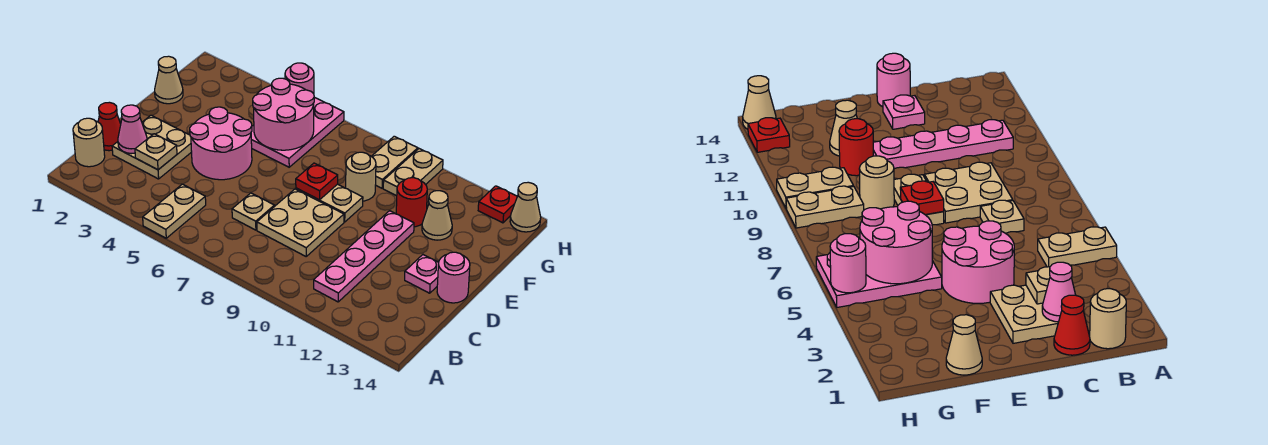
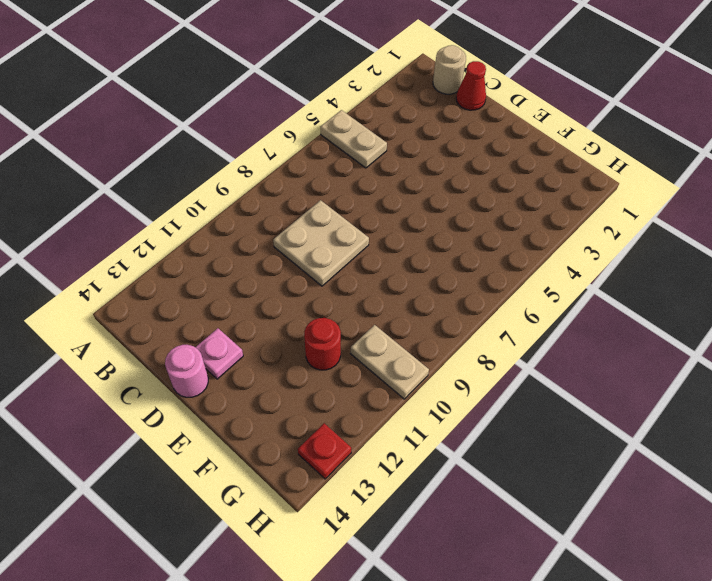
none -> pink 1x4 plate [314,211,414,302]
none -> tan 2x2 plate [112,115,192,179]
none -> tan 1x1 plate [232,193,274,230]

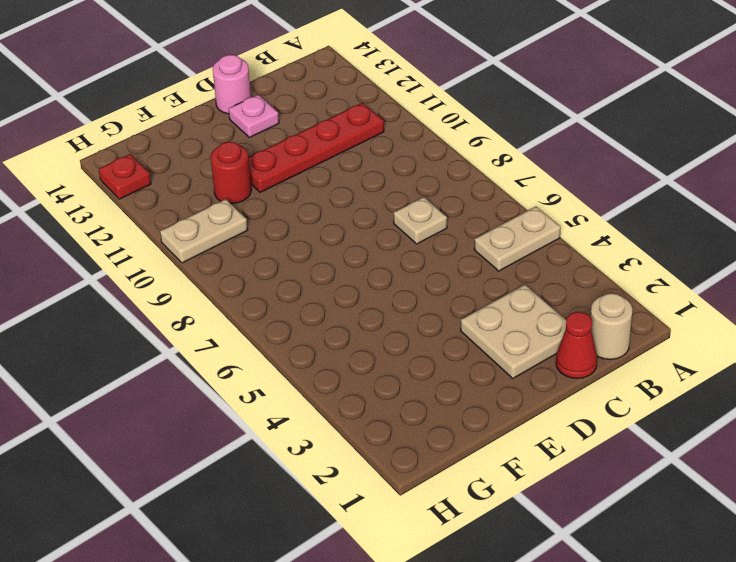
red 1x4 plate [248,103,384,192] -> pink 1x4 plate [314,211,414,302]
none -> tan 2x2 plate [257,189,344,256]
none -> pink 2x2 round brick [190,107,252,180]
none -> tan 1x2 plate [296,184,363,222]

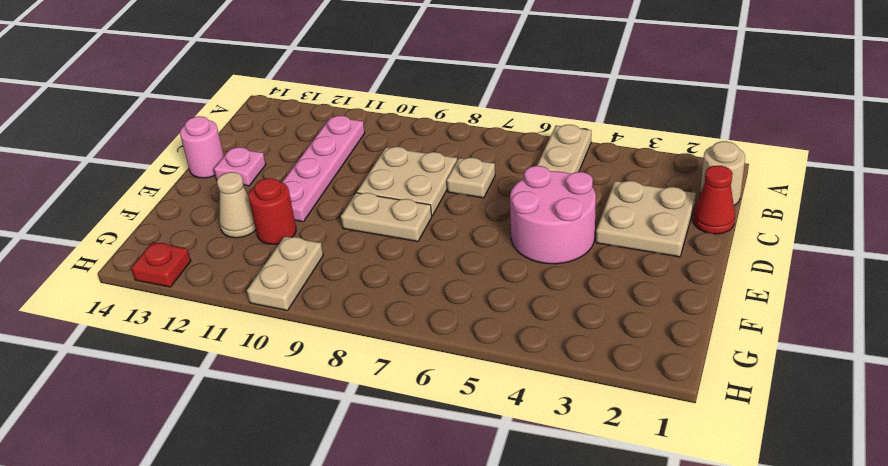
none -> tan 1x1 cone [155,56,183,104]
none -> pink 2x3 plate [251,97,344,167]
none -> tan 1x1 round brick [346,152,376,201]

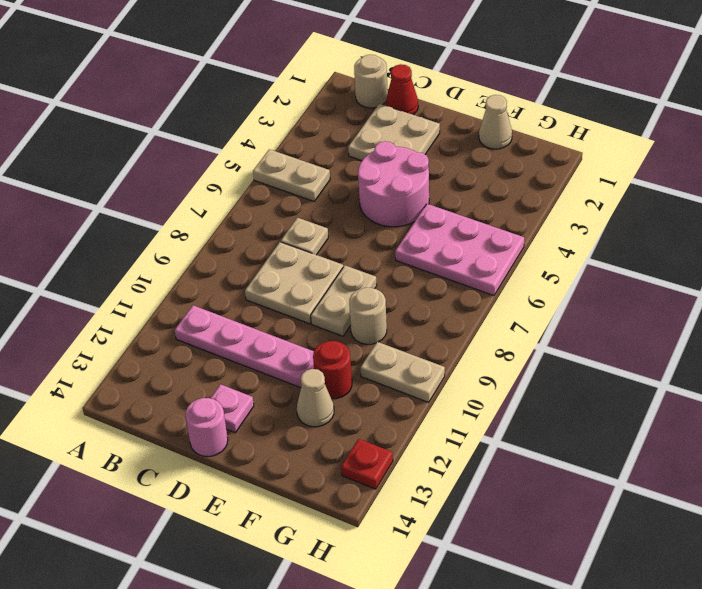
none -> tan 1x2 plate [371,136,418,188]
none -> tan 1x1 cone [510,182,541,232]
none -> pink 1x1 cone [118,105,147,154]

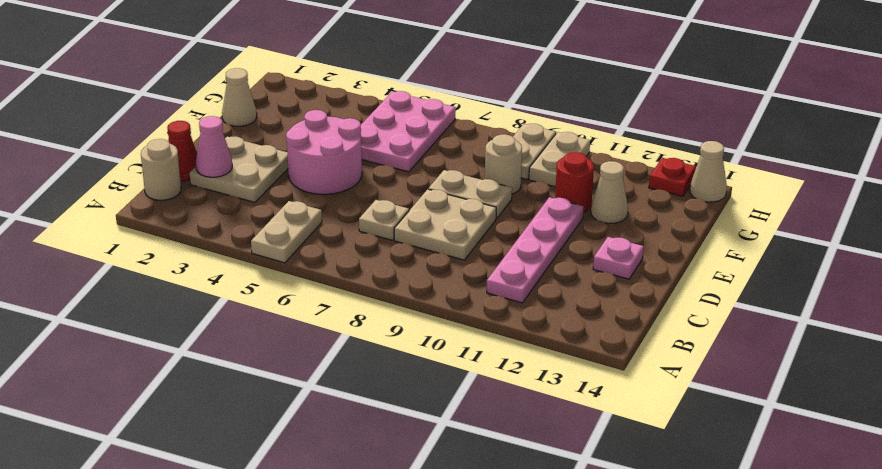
none -> pink 1x1 round brick [437,252,470,303]
none -> tan 1x1 plate [135,134,177,170]
none -> red 1x1 plate [296,163,338,200]

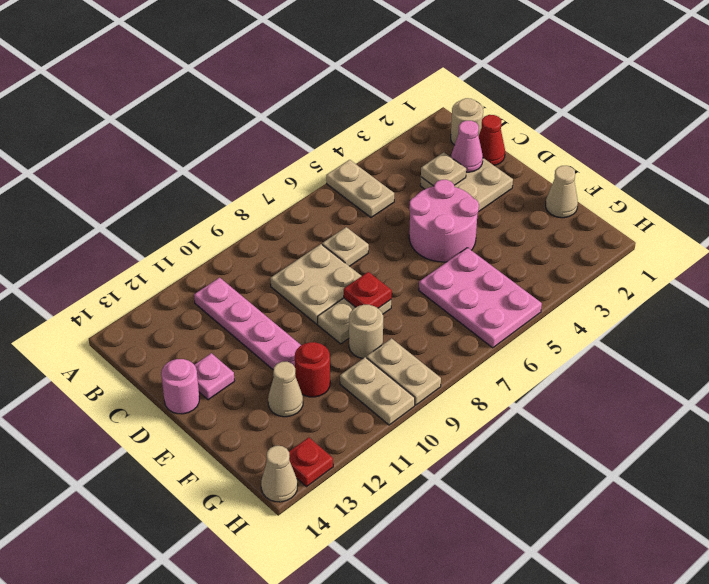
none -> pink 2x2 round brick [253,78,314,150]
none -> pink 1x1 round brick [285,63,314,94]

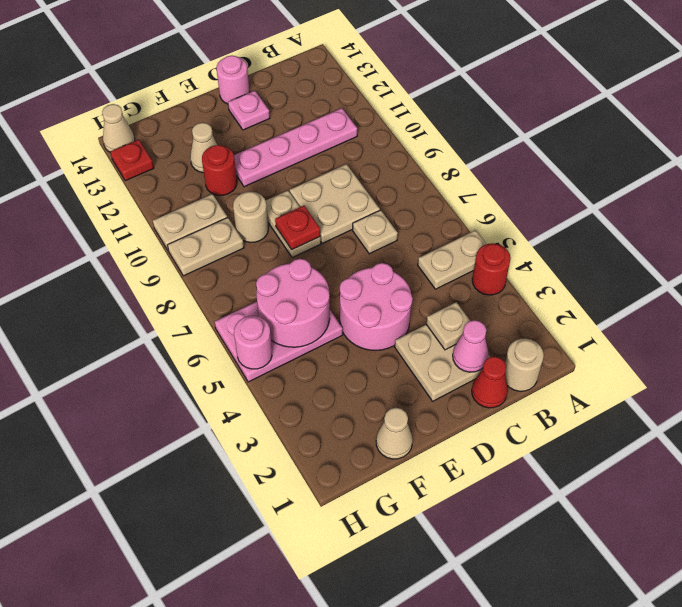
red 1x1 round brick [472,243,511,295] -> none

